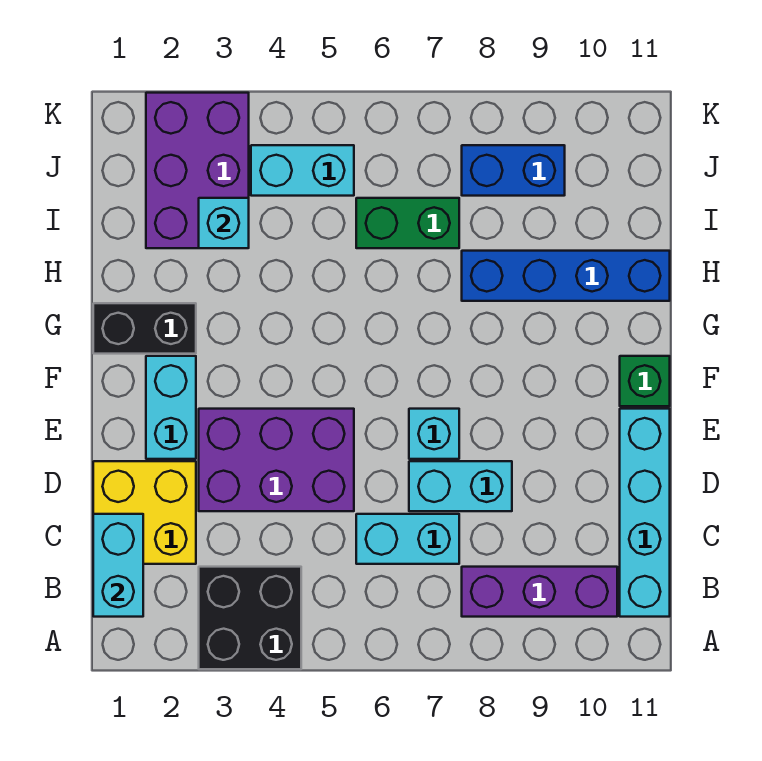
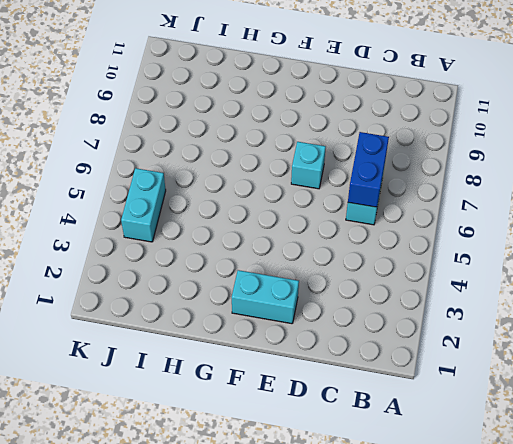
blue 1x2 brick [348,132,389,207] -> blue 1x2 brick moved to [462,145,565,196]
none -> black 2x2 brick [199,567,301,669]
none -> purple 1x3 brick [462,567,617,617]
none -> cyan 1x4 brick [620,409,670,617]

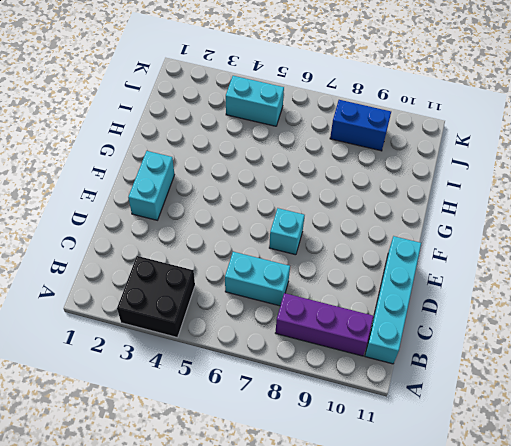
none -> yellow 2x2 brick [93,461,196,564]
none -> purple 2x3 brick [199,409,354,511]
none -> cyan 1x2 brick [409,461,512,511]

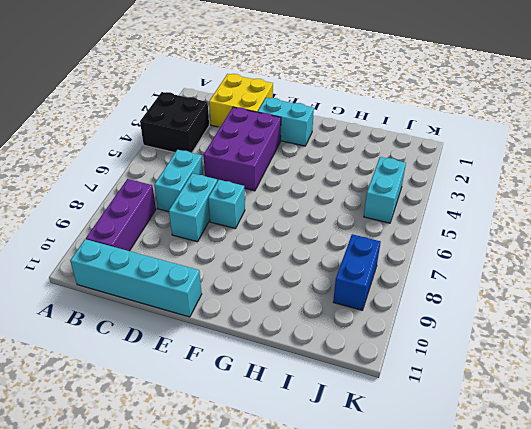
none -> green 1x1 brick [620,356,670,406]
none -> black 1x2 brick [93,303,196,354]
none -> blue 1x4 brick [462,251,670,301]

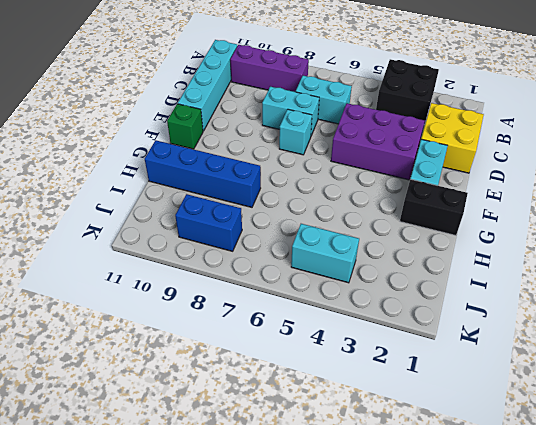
none -> purple 2x3 brick [146,93,249,248]
none -> green 1x2 brick [356,198,459,248]
none -> cyan 1x2 brick [93,514,143,617]

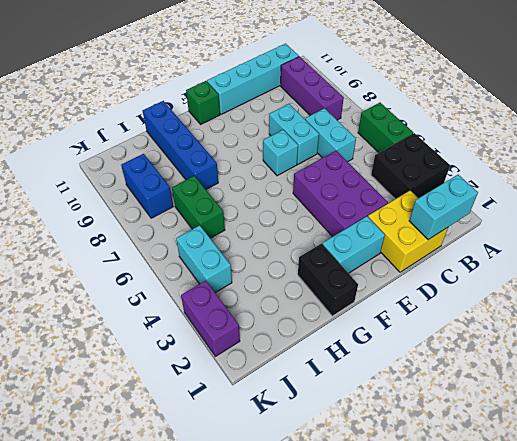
green 1x2 brick [358,103,413,153] -> none
purple 1x2 brick [181,281,240,356] -> purple 2x3 brick [146,93,249,248]
none -> cyan 1x1 brick [199,198,249,248]

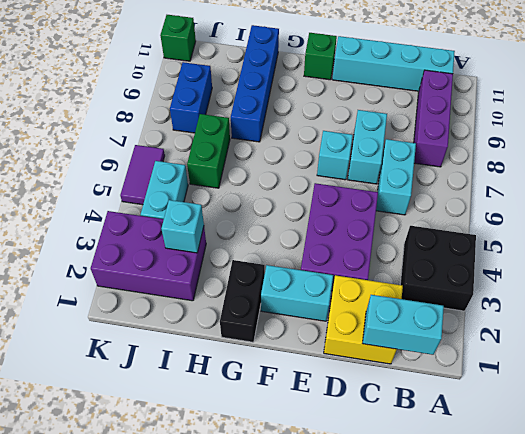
purple 1x2 tile [120,145,165,205] -> none
green 1x1 brick [160,15,196,61] -> none

